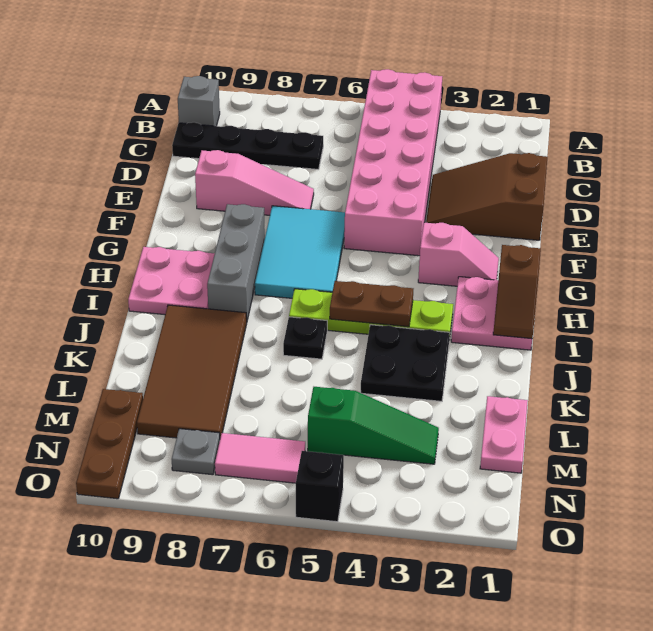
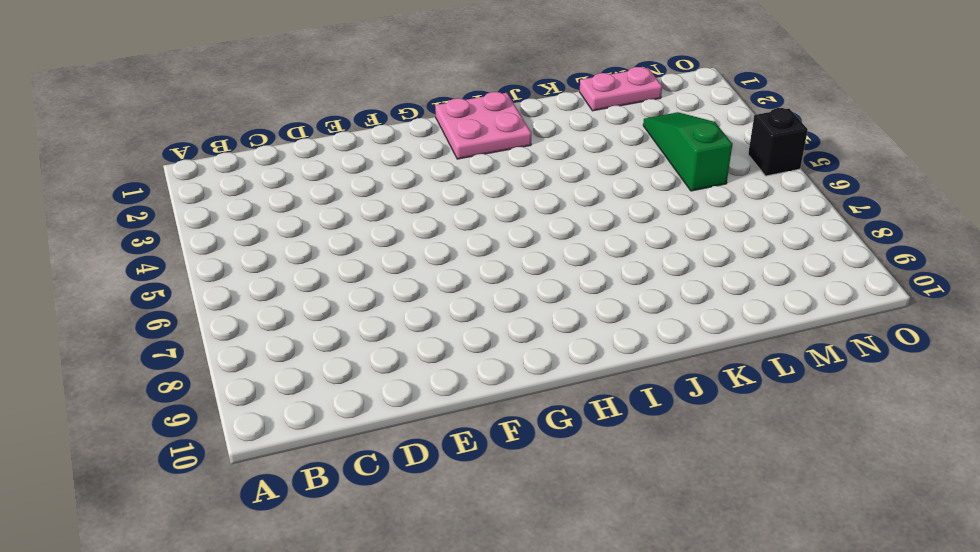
none -> pink 2x6 brick [344,69,442,256]
none -> grey 1x1 brick [178,76,220,126]
none -> black 1x4 plate [172,122,323,169]

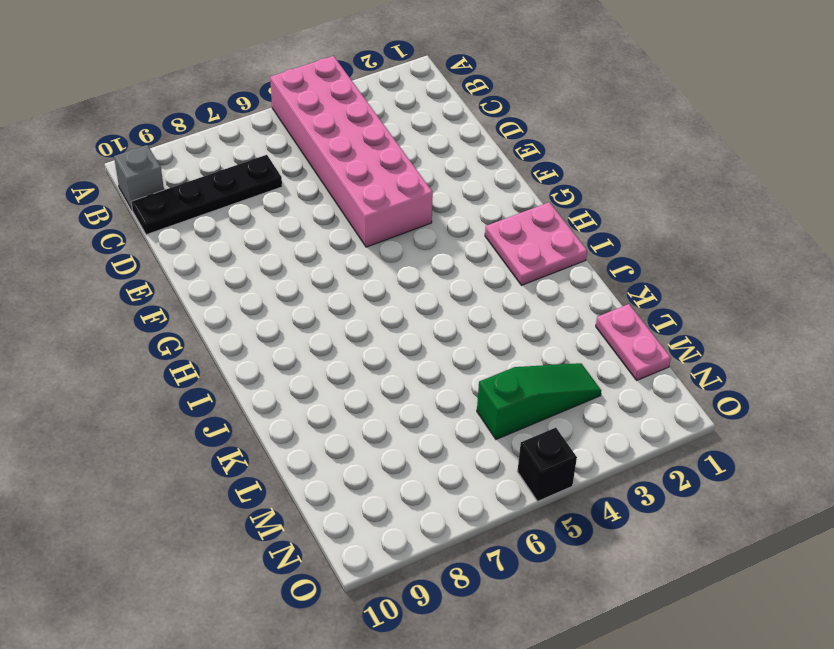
none -> brown 2x3 slope [426,153,547,240]
none -> pink 1x3 slope [195,150,314,215]
none -> cyan 2x3 tile [255,206,345,298]

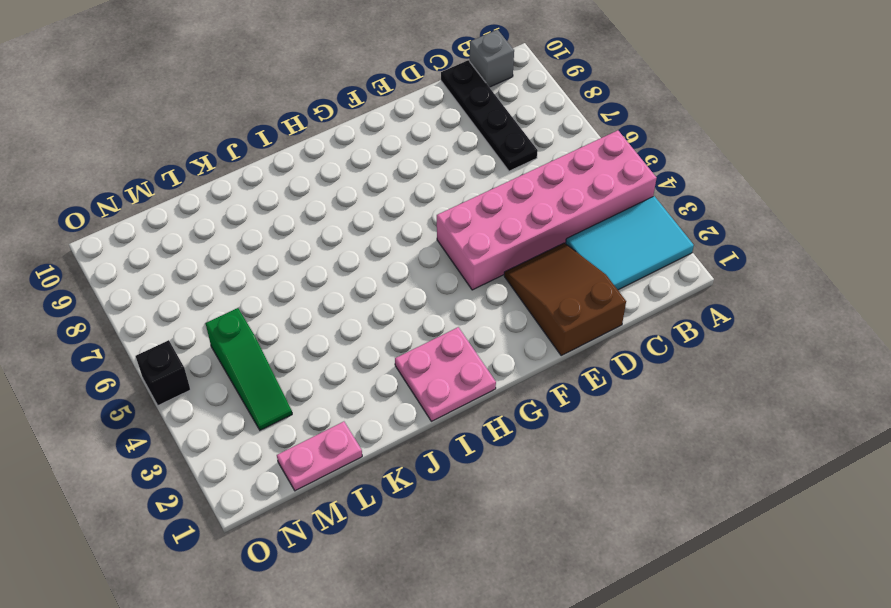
cyan 2x3 tile [566,196,694,290] -> cyan 2x3 tile moved to [255,206,345,298]
none -> pink 1x3 slope [195,150,314,215]
none -> pink 1x2 slope [418,222,499,286]
none -> grey 1x3 brick [207,204,265,320]

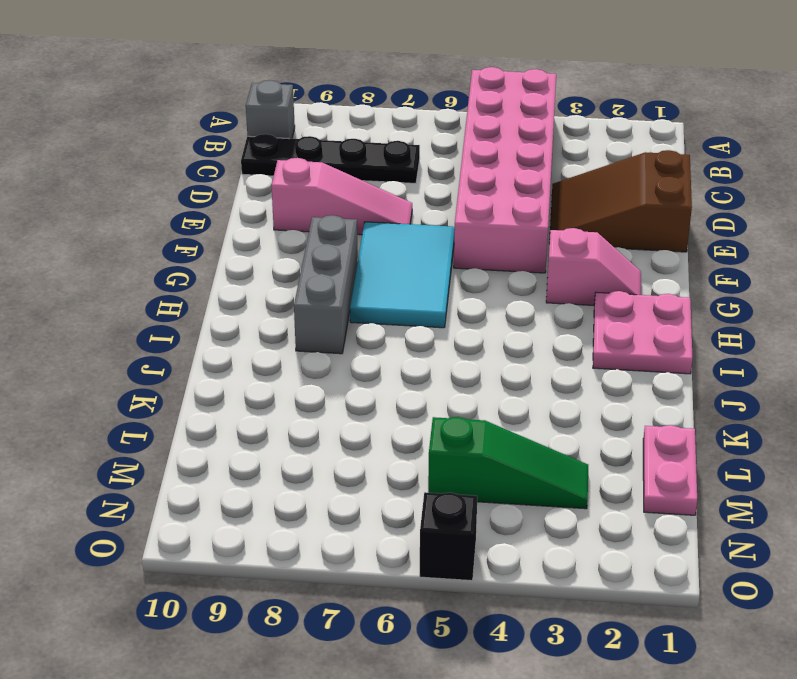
none -> pink 2x2 plate [128,247,215,315]
none -> lime 1x4 plate [289,289,453,340]
none -> black 2x2 plate [361,325,450,401]

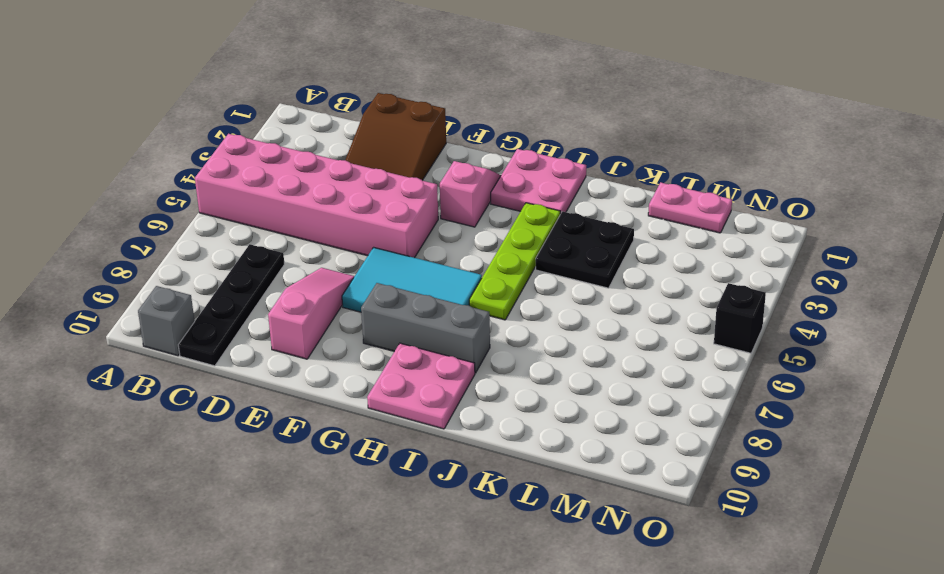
none -> black 1x1 plate [283,317,327,359]
none -> brown 2x4 tile [137,305,247,438]
none -> green 1x3 slope [308,387,439,464]

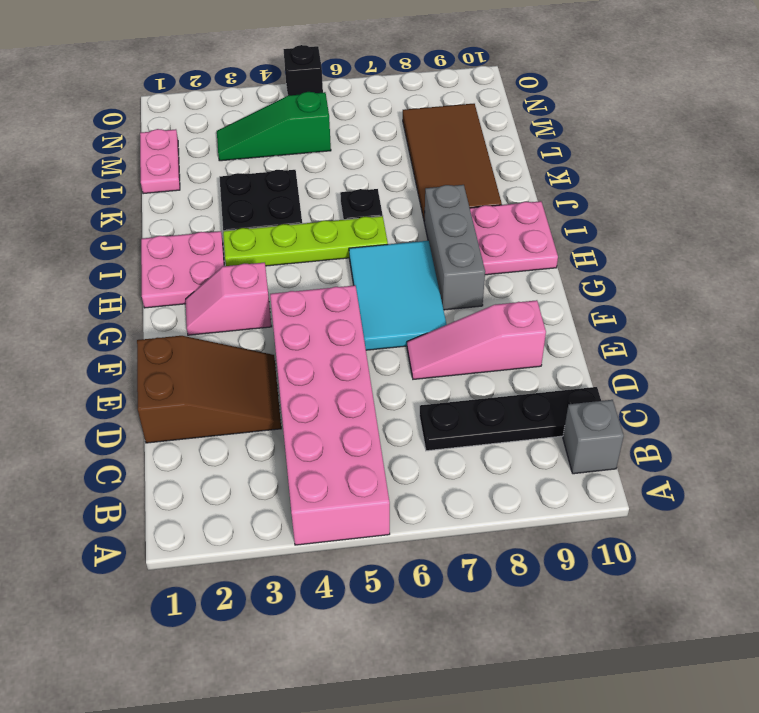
none -> brown 1x3 plate [76,389,143,499]
none -> pink 1x2 tile [215,433,305,483]
none -> grey 1x1 plate [172,429,220,475]

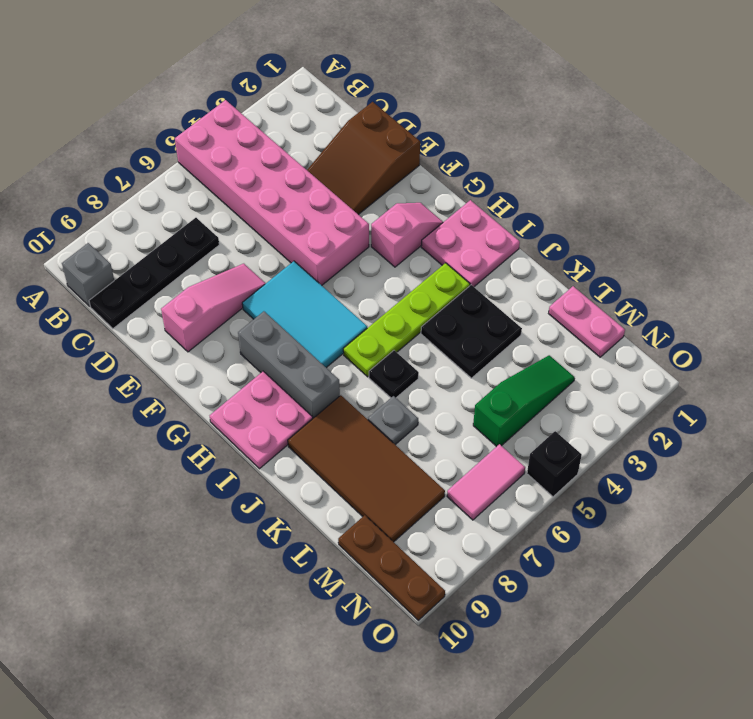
grey 1x1 plate [368,396,418,445] -> grey 1x1 plate moved to [172,429,220,475]
none -> brown 1x2 slope [493,245,541,339]
none -> brown 1x2 plate [330,281,413,327]

